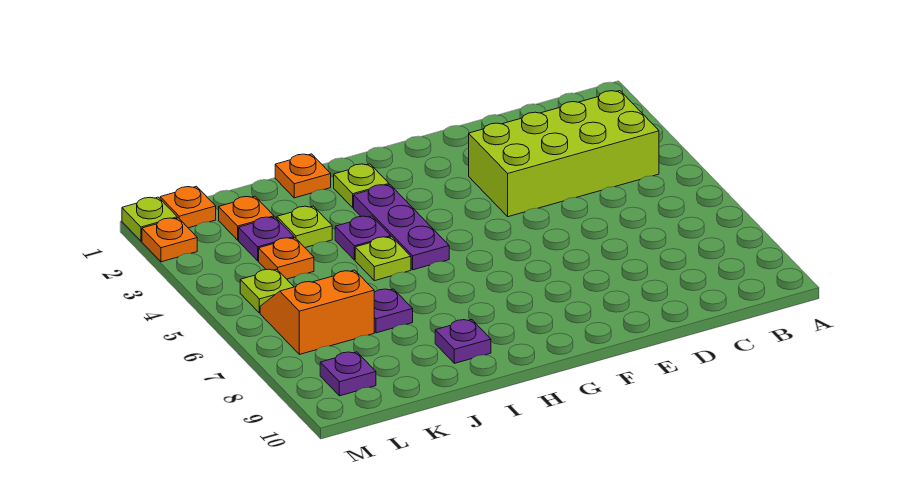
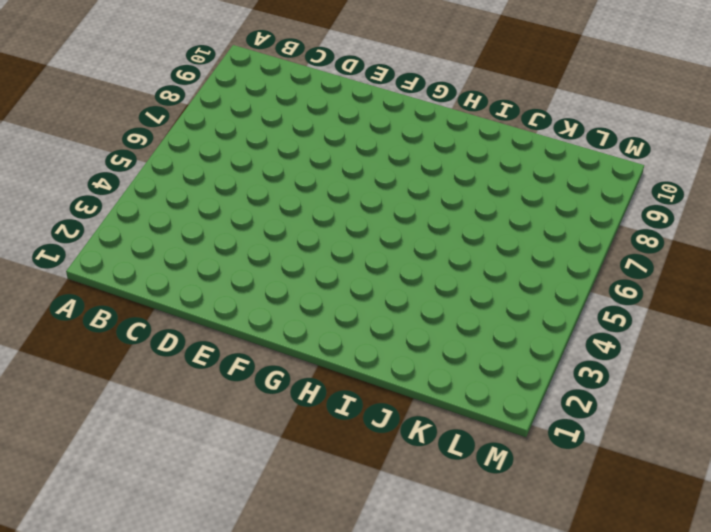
none -> lime 2x4 brick [469,91,659,217]
none -> lime 1x1 plate [334,164,389,208]
none -> purple 1x3 plate [354,185,449,270]

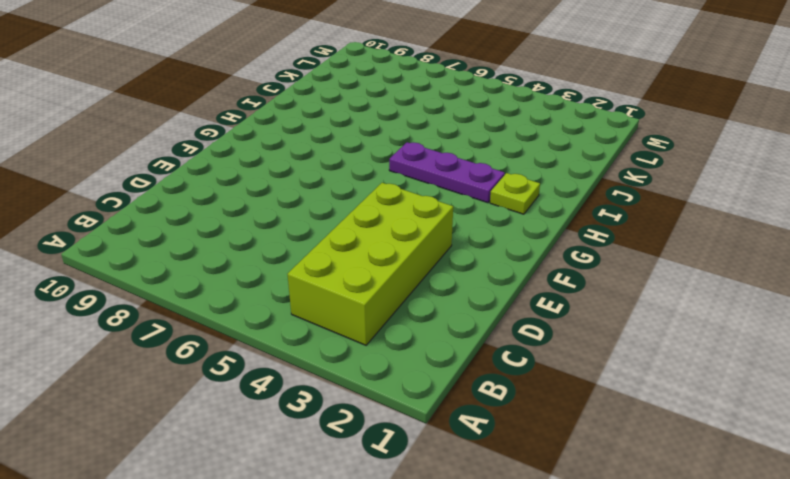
none -> orange 1x1 plate [275,154,331,198]
none -> purple 1x1 plate [335,216,391,260]
none -> lime 1x1 plate [355,237,411,281]

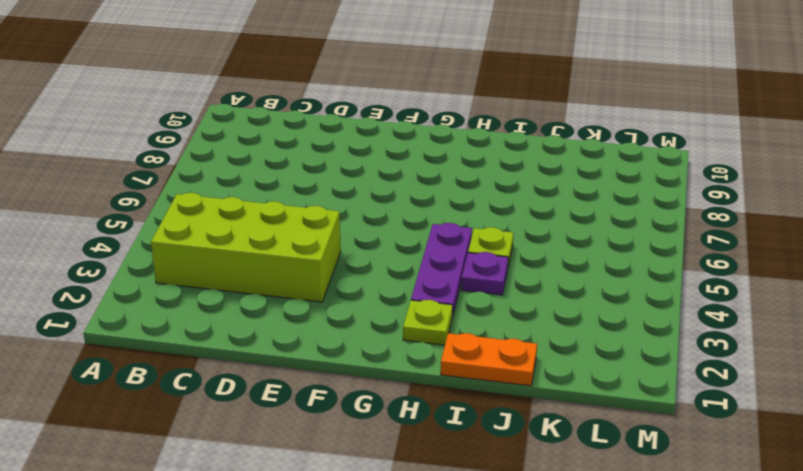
orange 1x2 plate [441,333,537,386] -> orange 1x1 plate [275,154,331,198]
none -> purple 1x1 plate [435,320,491,363]
none -> lime 1x1 plate [277,206,332,248]
none -> purple 1x1 plate [374,289,413,333]

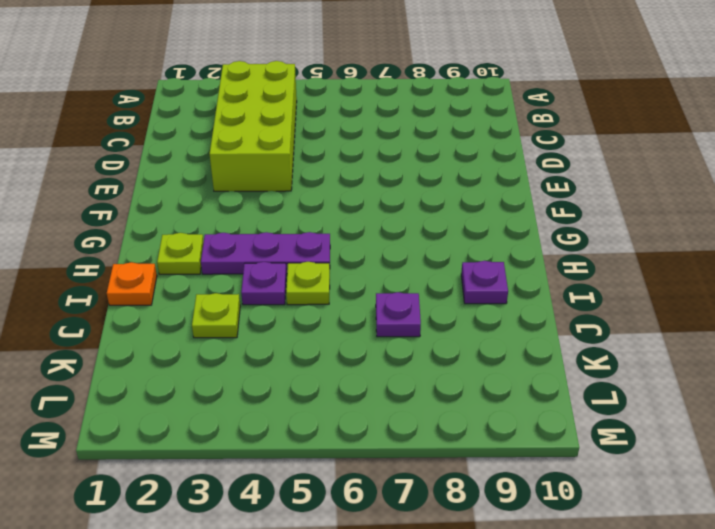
none -> orange 1x1 plate [219,196,274,240]
none -> purple 1x1 plate [239,217,294,261]
none -> orange 1x1 plate [259,238,314,279]

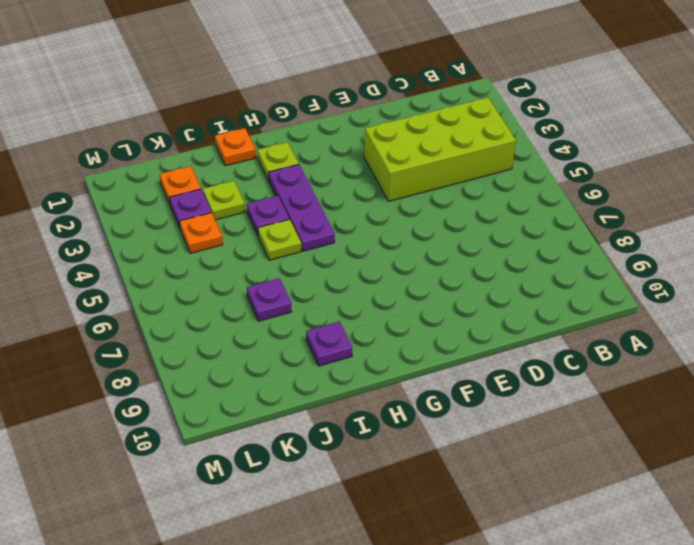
none -> orange 2x2 slope [260,270,374,354]
none -> orange 1x1 plate [160,186,216,228]
none -> lime 1x1 plate [240,269,294,313]

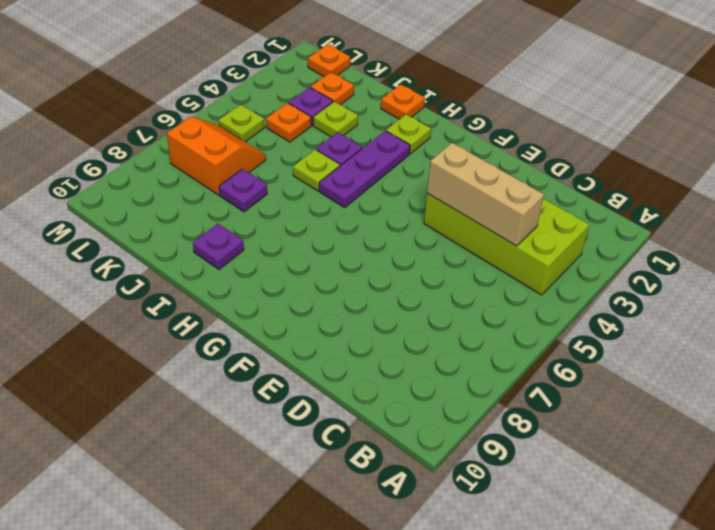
tan 1x3 brick [427,143,544,246] -> none
none -> purple 1x1 plate [320,352,376,396]
none -> lime 1x1 plate [122,197,177,241]
none -> orange 1x1 plate [142,218,197,262]

